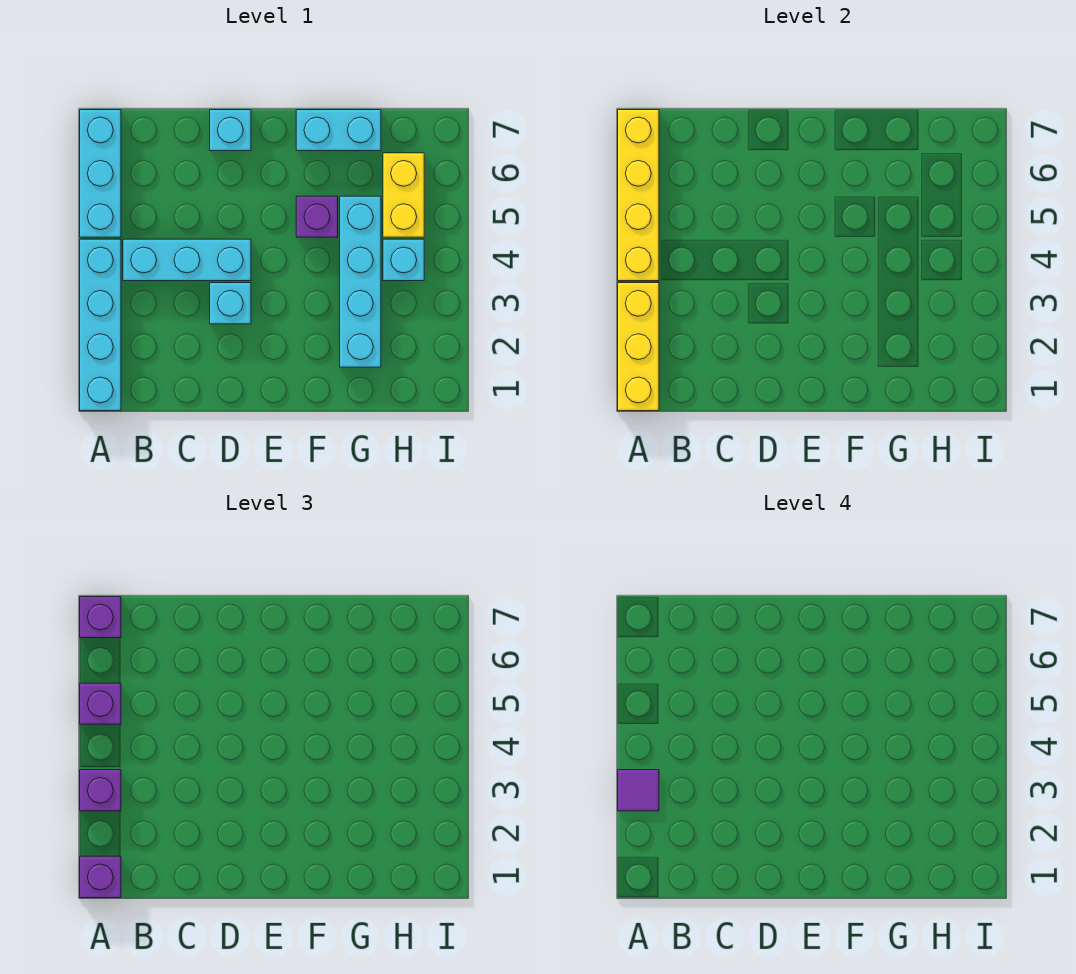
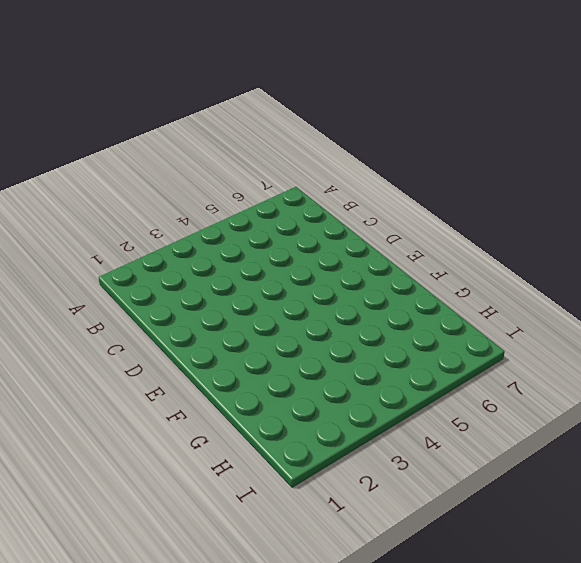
none -> cyan 1x4 brick [80,239,121,411]
none -> cyan 1x3 brick [80,110,121,237]
none -> cyan 1x3 brick [123,239,251,281]

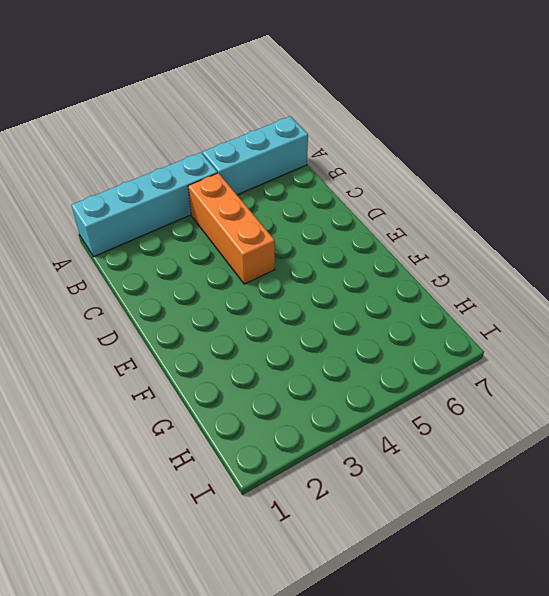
orange 1x3 brick [188,173,275,284] -> cyan 1x3 brick [123,239,251,281]
none -> cyan 1x1 brick [210,283,251,324]
none -> cyan 1x1 brick [210,110,251,151]
none -> purple 1x1 brick [296,196,338,237]

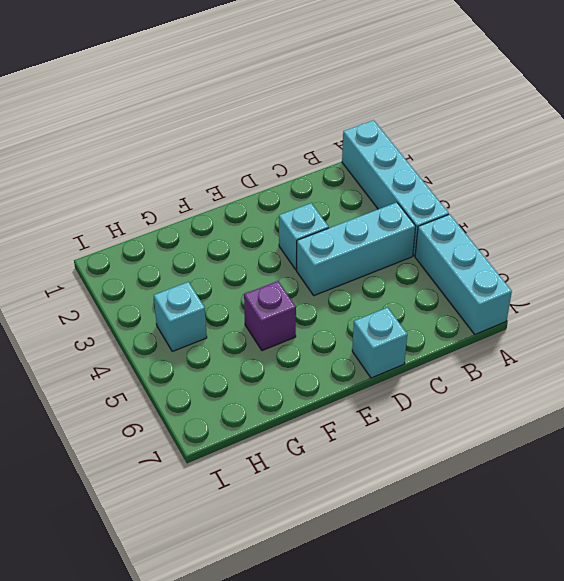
none -> cyan 1x2 brick [296,110,381,151]
none -> cyan 1x4 brick [340,196,381,367]
none -> yellow 1x2 brick [383,153,424,237]

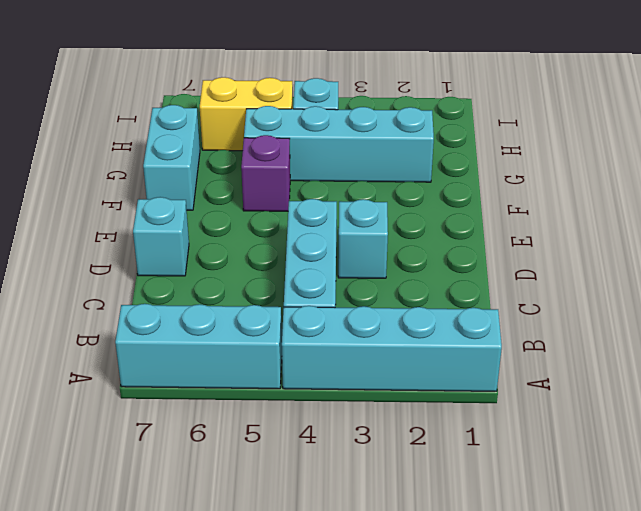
none -> yellow 1x3 brick [618,283,659,411]
none -> yellow 1x4 brick [618,110,659,281]
none -> purple 1x1 brick [80,856,121,898]

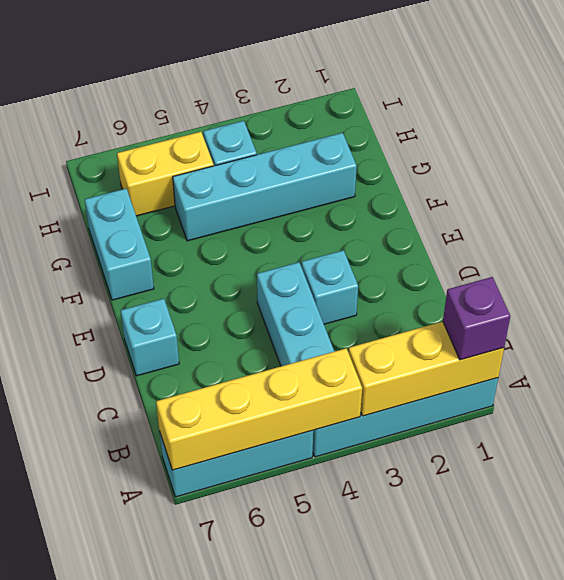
none -> purple 1x1 brick [296,196,338,237]
none -> purple 1x1 brick [80,770,121,811]
none -> purple 1x1 brick [80,683,121,724]

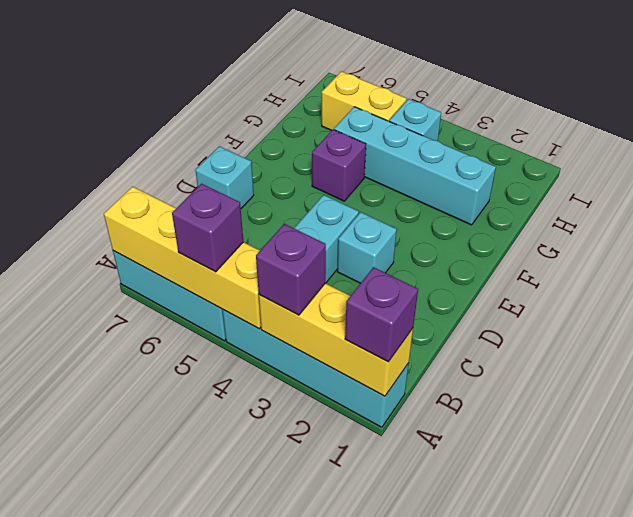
none -> cyan 1x2 brick [296,110,381,151]
none -> purple 1x1 brick [80,597,121,638]
none -> purple 1x1 tile [618,770,659,811]

